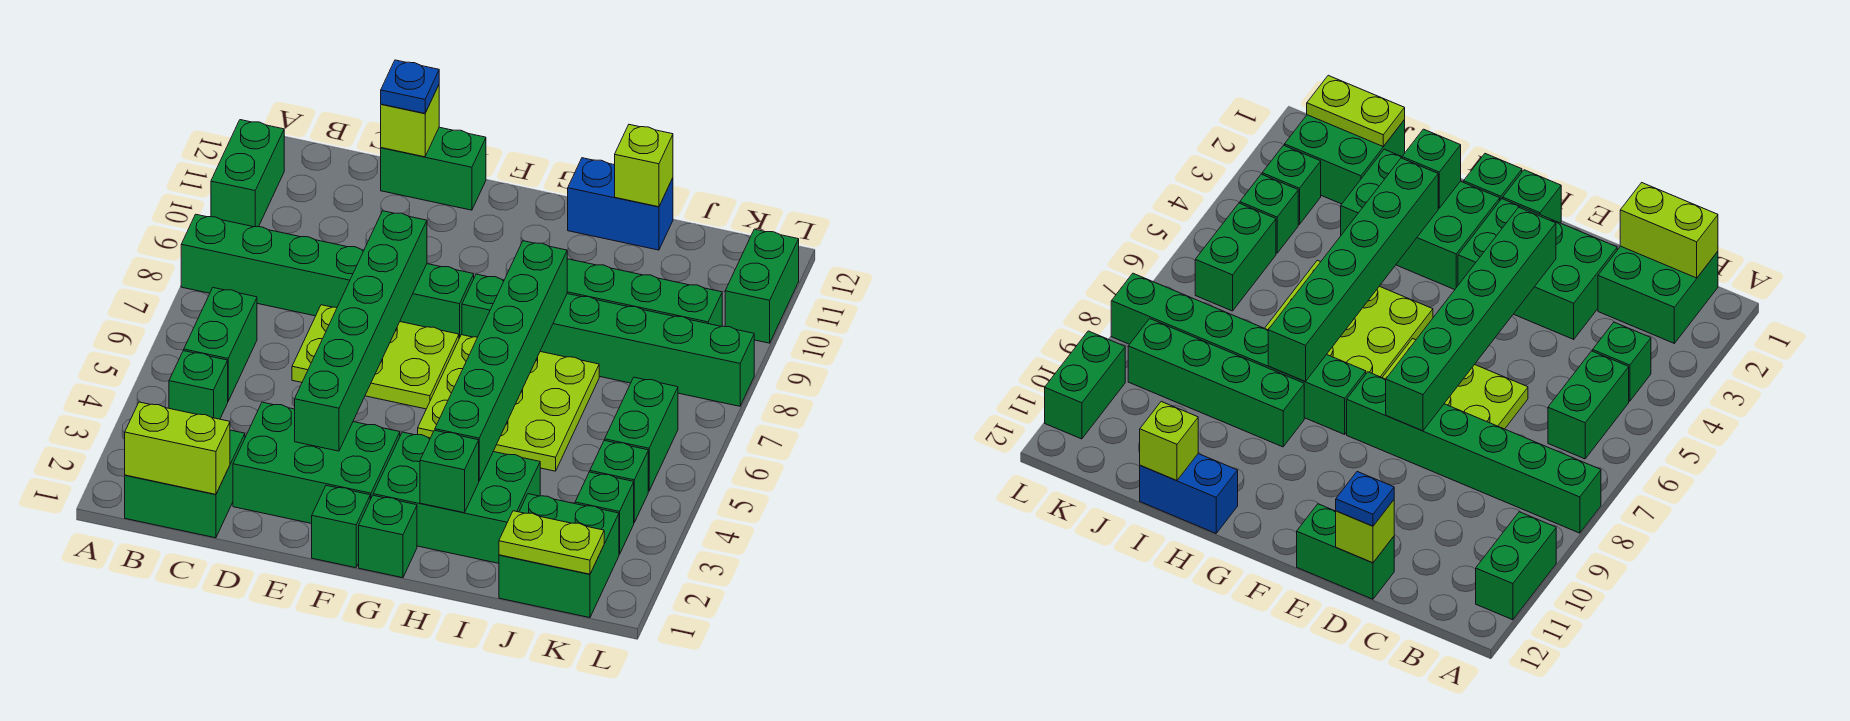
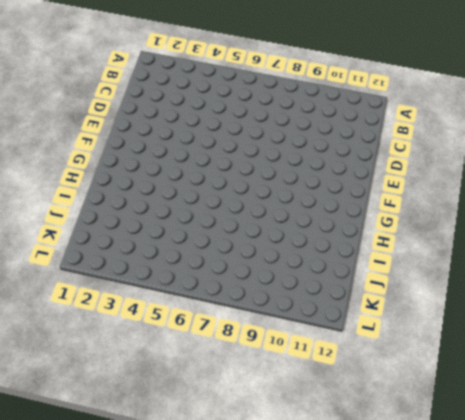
none -> green 1x6 brick [181,214,474,338]
none -> green 1x2 brick [211,120,284,227]
none -> green 2x2 brick [125,430,245,538]

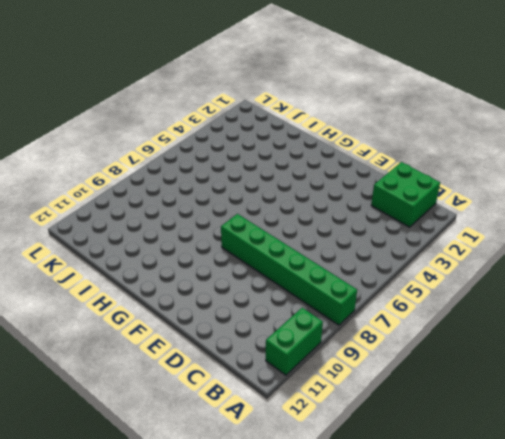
none -> green 1x1 brick [169,351,228,419]
none -> green 1x2 brick [184,288,257,401]
none -> green 2x3 brick [233,402,400,524]

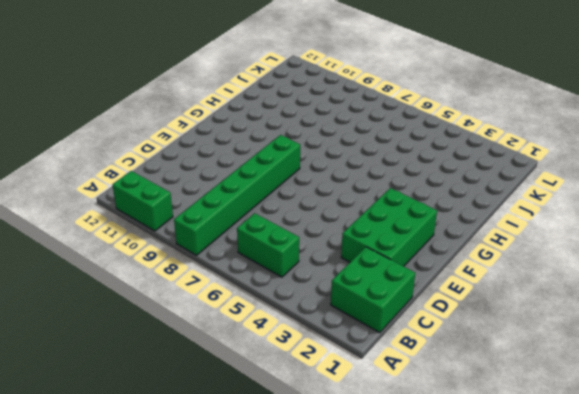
none -> green 1x1 brick [169,351,228,419]
none -> lime 2x3 plate [292,305,459,409]
none -> green 1x2 brick [381,127,486,210]

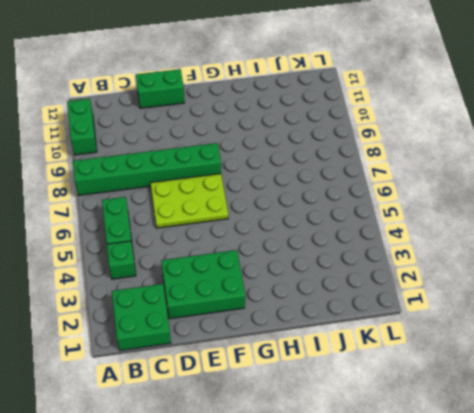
none -> green 1x1 brick [312,485,370,568]
none -> green 1x1 brick [359,495,417,578]
none -> green 2x3 brick [373,432,540,563]

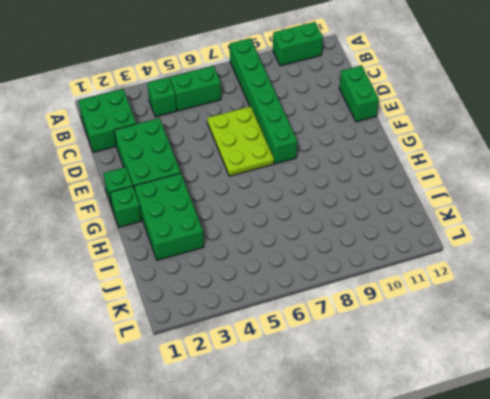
none -> lime 3x3 plate [418,335,599,471]
none -> green 1x6 brick [462,274,754,406]
none -> green 1x4 brick [567,259,722,326]

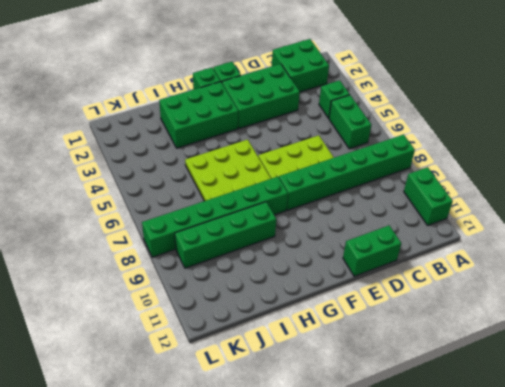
none -> blue 1x2 brick [568,158,673,250]
none -> green 2x2 brick [499,494,619,618]
none -> green 1x1 brick [575,472,634,554]

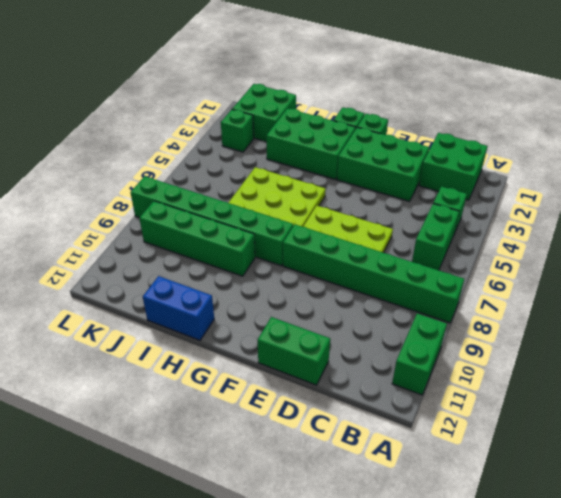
none -> green 1x1 brick [590,440,648,522]
none -> green 1x2 brick [605,377,678,491]
none -> green 1x2 brick [725,229,799,343]

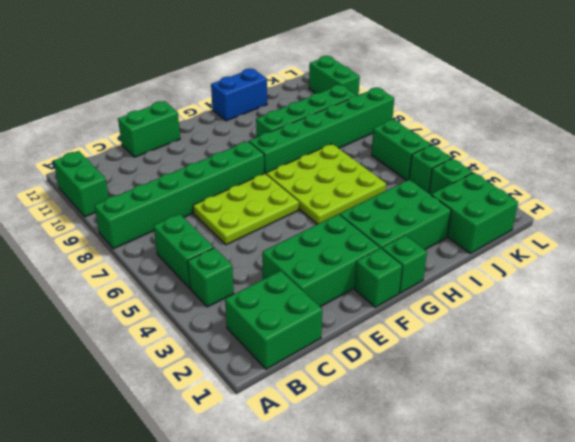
none -> lime 1x2 brick [125,402,230,494]
none -> lime 1x1 brick [381,85,439,157]
none -> green 1x6 brick [295,211,427,451]

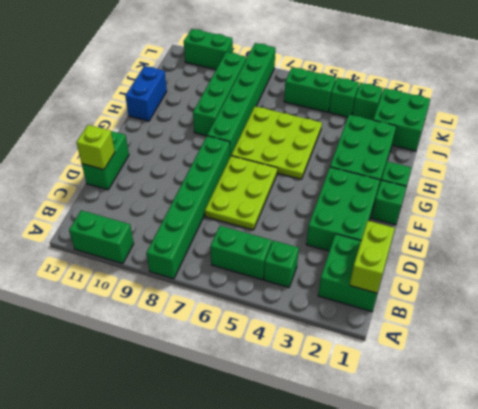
none -> green 1x6 brick [295,211,427,451]
none -> green 1x1 brick [420,430,479,513]
none -> green 1x6 brick [435,241,567,481]

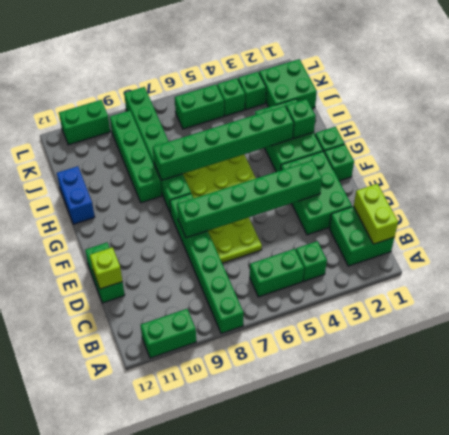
none -> lime 1x1 brick [615,125,673,207]
none -> lime 1x2 plate [499,511,604,574]
none -> blue 1x1 plate [381,60,439,113]

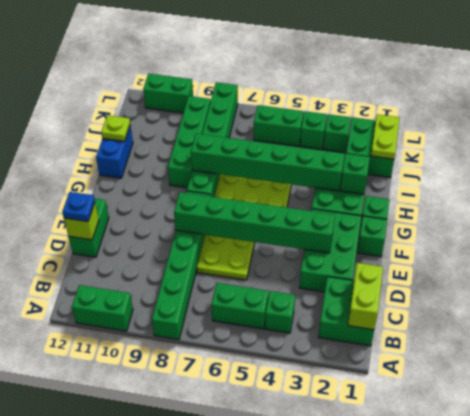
lime 1x1 plate [101,115,130,142] -> lime 1x1 brick [615,125,673,207]

